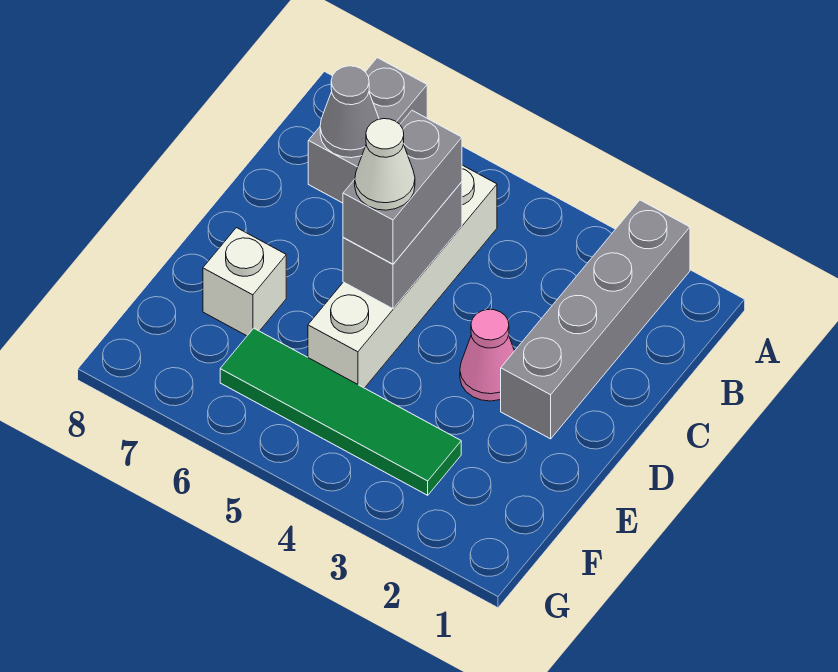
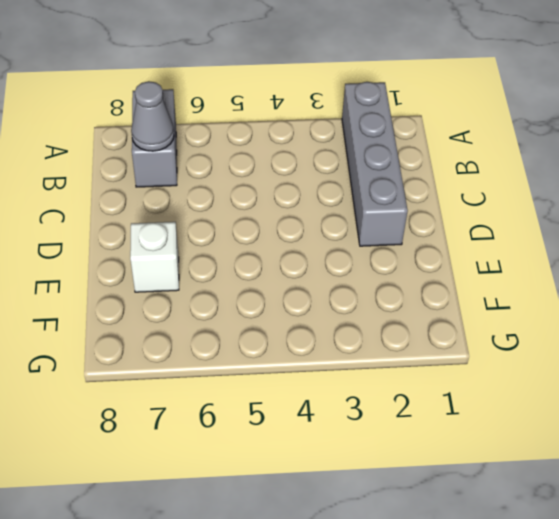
none -> white 1x4 brick [308,165,497,388]
none -> pink 1x1 cone [460,310,514,401]

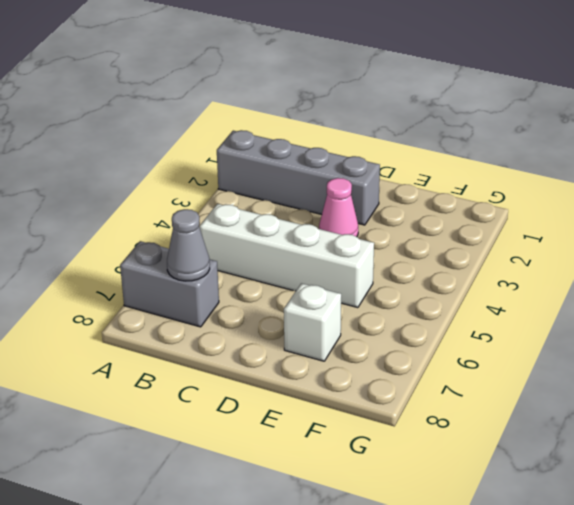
none -> green 1x4 tile [220,328,461,495]
none -> grey 1x2 brick [343,182,462,309]

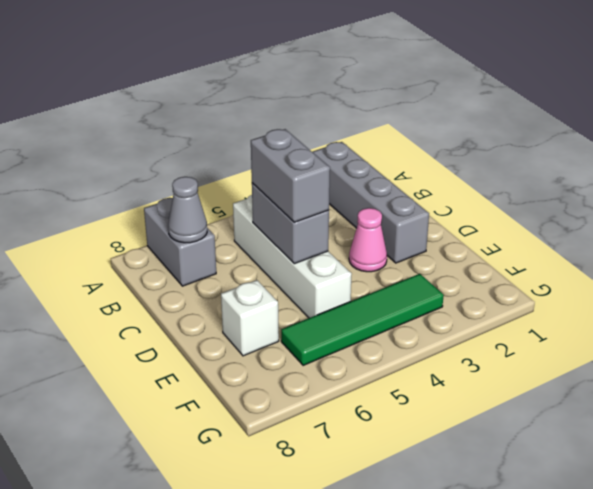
none -> white 1x1 cone [355,119,415,210]

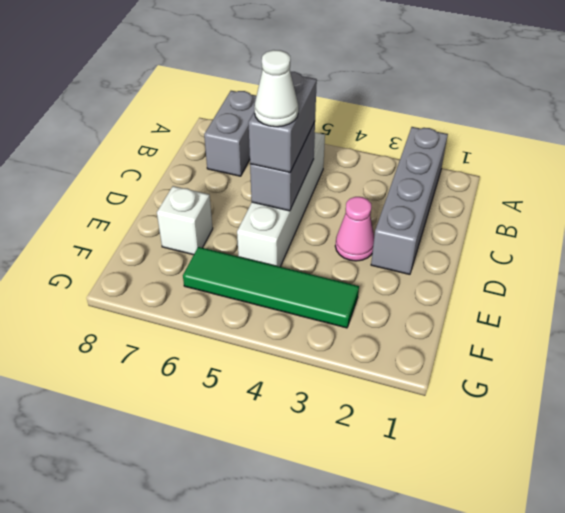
none -> grey 1x1 cone [320,66,379,158]

